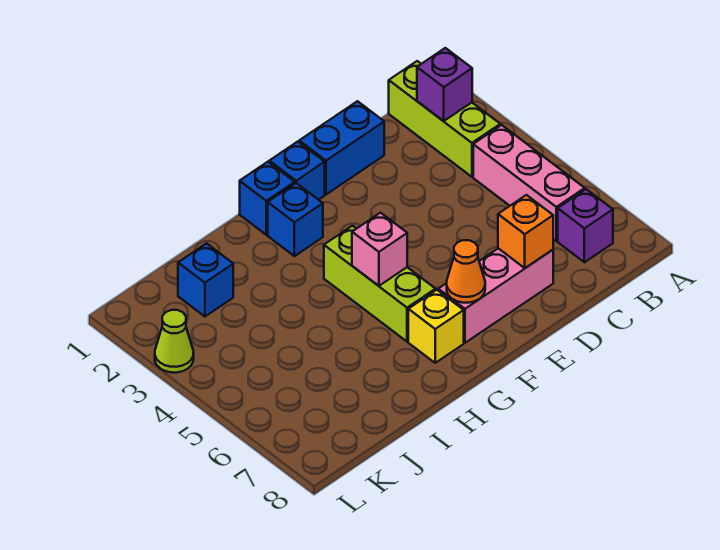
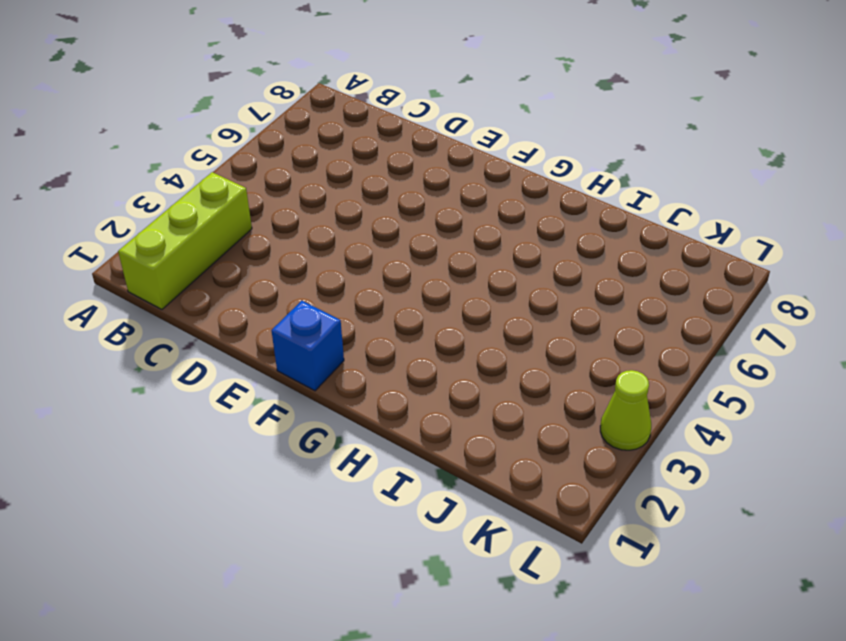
none -> pink 1x3 brick [473,125,585,241]
none -> purple 1x1 brick [558,189,613,262]
none -> blue 1x2 brick [299,101,384,194]

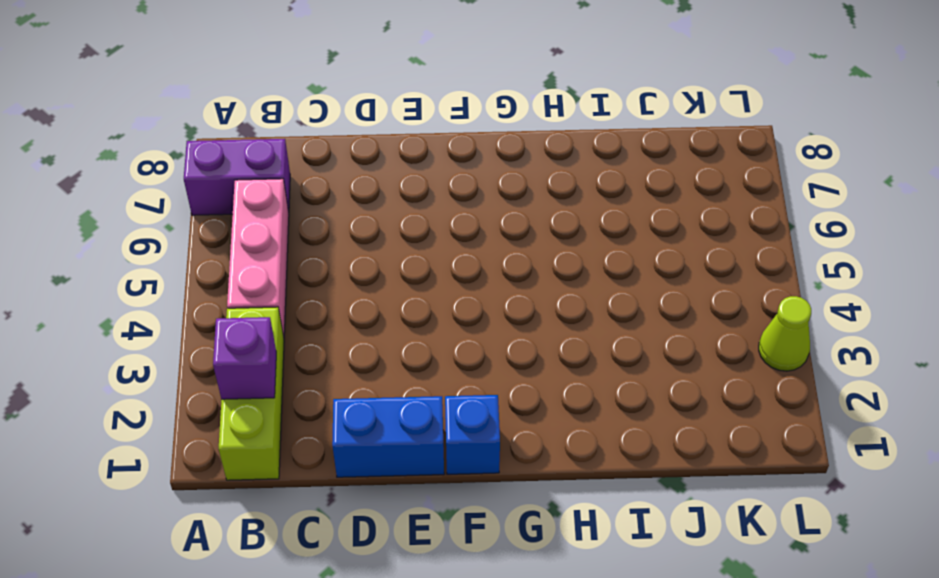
purple 1x2 brick [184,139,290,215] -> purple 1x1 brick [558,189,613,262]
none -> pink 1x3 brick [438,248,553,343]
none -> blue 1x1 brick [240,162,295,235]
none -> blue 1x1 brick [268,183,323,256]

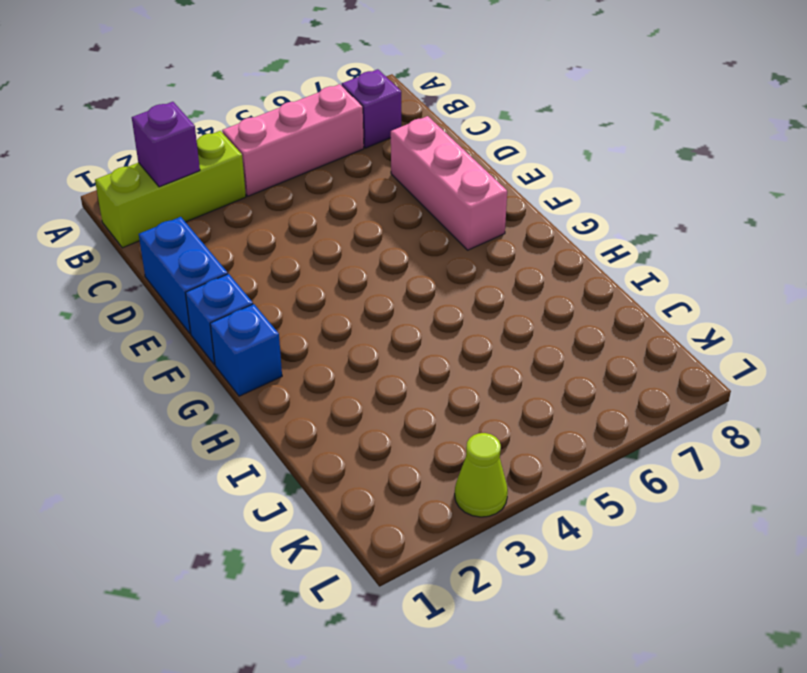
none -> blue 1x1 brick [268,183,323,256]
none -> lime 1x3 brick [324,226,436,342]
none -> yellow 1x1 brick [408,290,464,363]

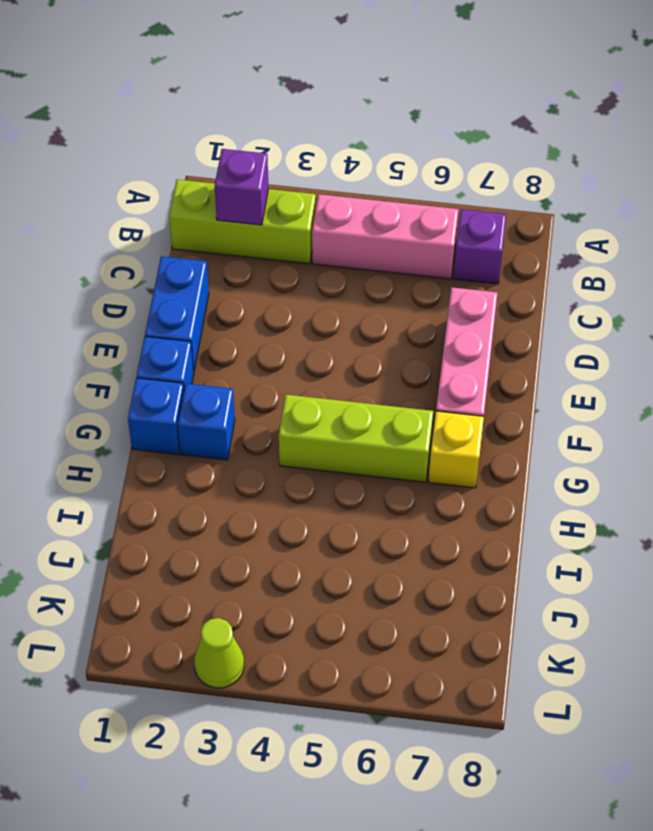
none -> blue 1x1 brick [178,243,233,317]
none -> orange 1x1 brick [498,195,553,268]
none -> orange 1x1 cone [447,240,485,303]

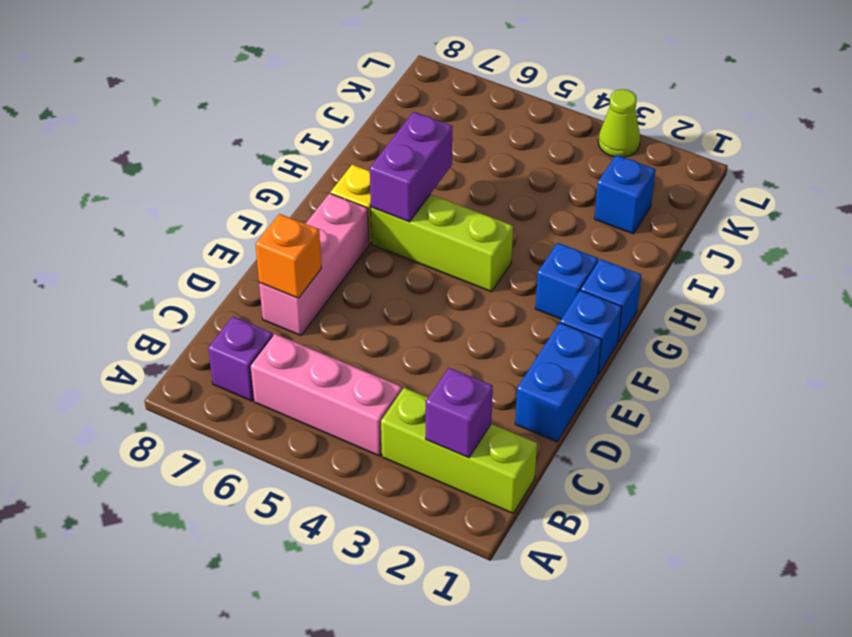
purple 1x2 brick [370,112,452,222] -> none
none -> orange 1x1 cone [447,240,485,303]
none -> pink 1x1 brick [352,213,407,286]

